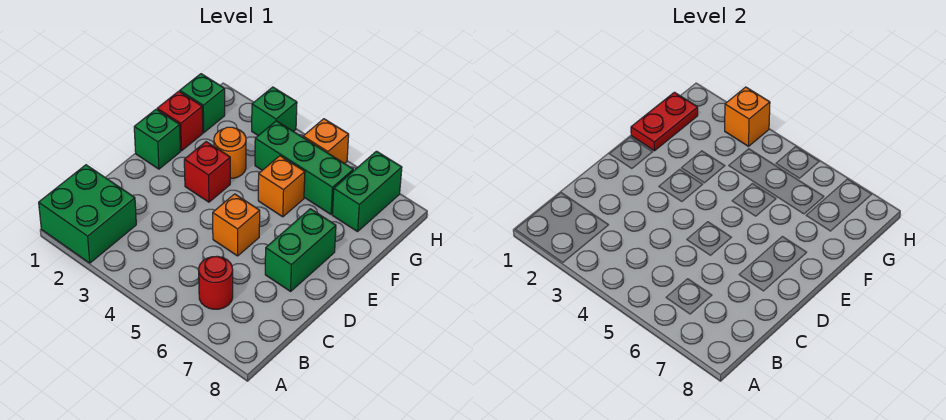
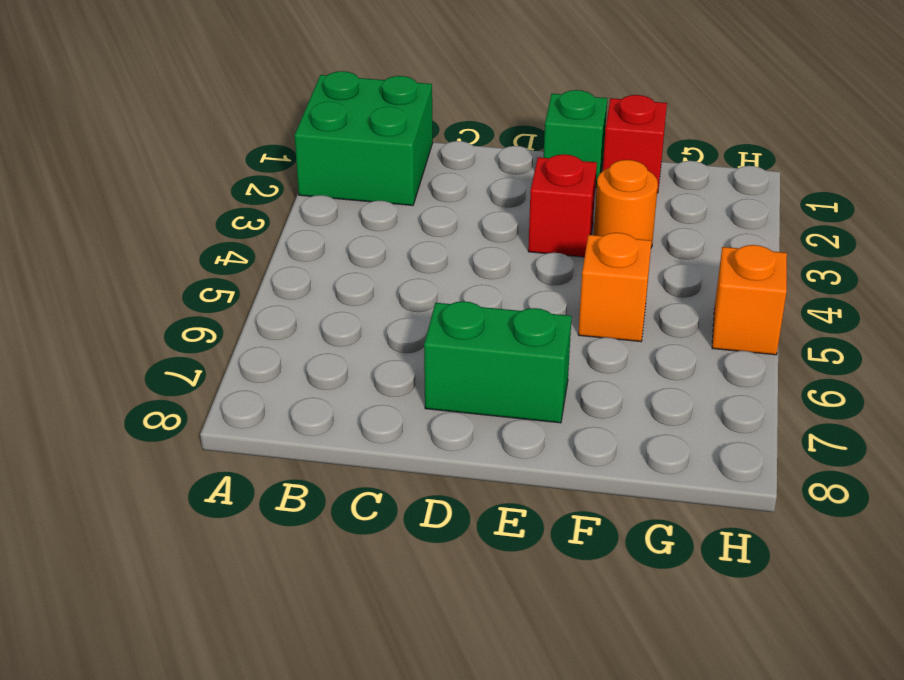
none -> red 1x1 round brick [199,256,233,309]
none -> orange 1x1 brick [213,194,260,256]
none -> green 1x1 brick [180,74,225,133]

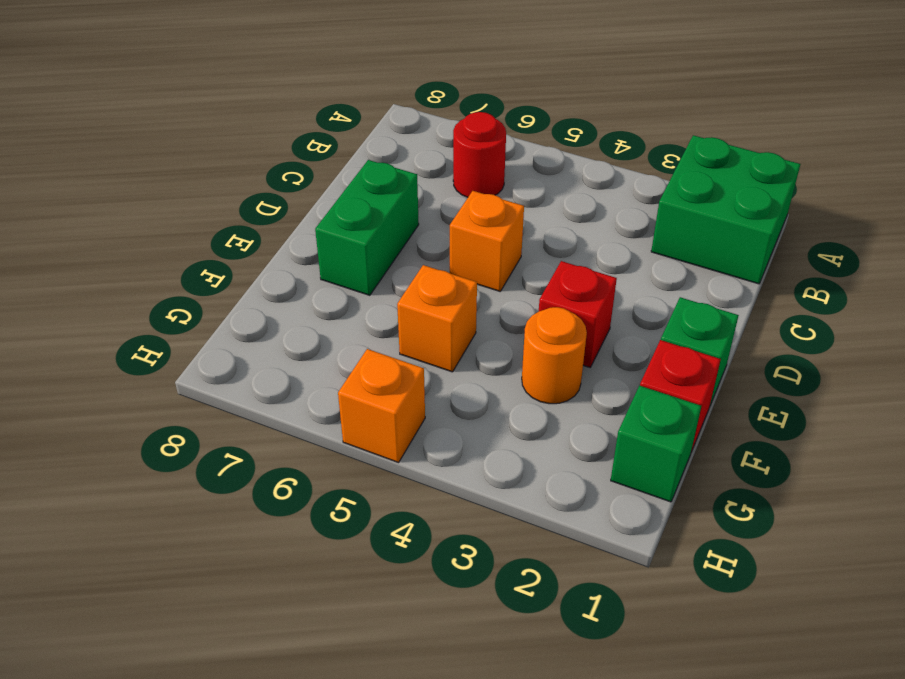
none -> green 1x3 brick [255,121,353,214]
none -> green 1x2 brick [332,151,402,232]
none -> green 1x1 brick [252,87,297,136]

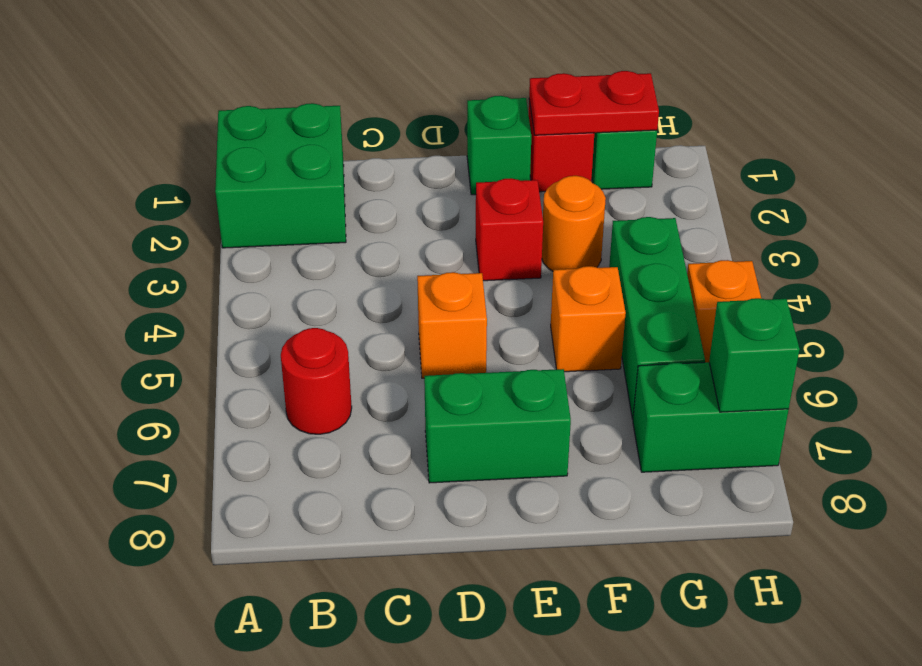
green 1x1 brick [709,298,800,412] -> green 1x1 brick moved to [252,87,297,136]
none -> orange 1x1 brick [725,87,770,146]

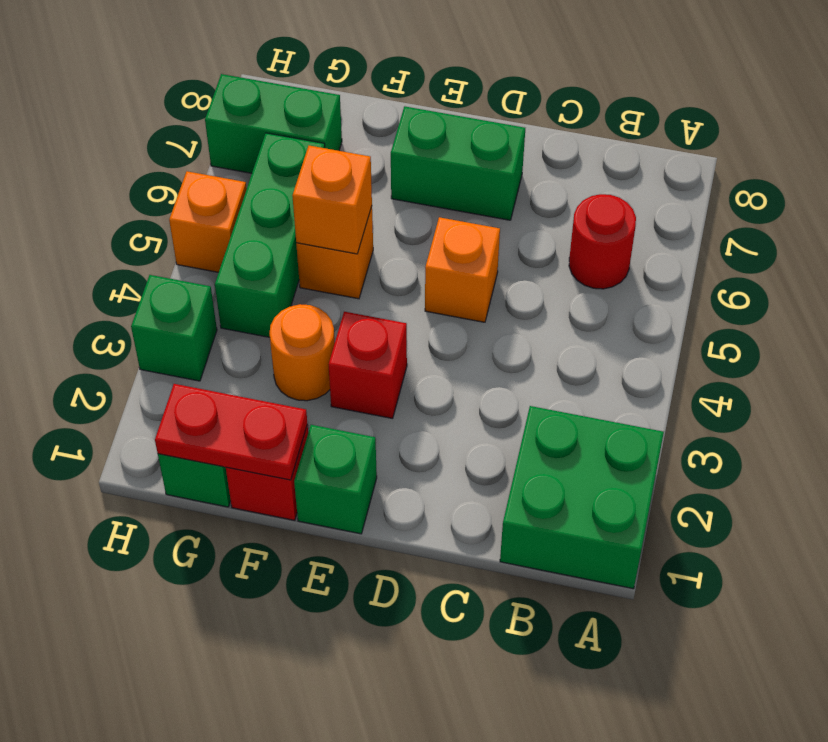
orange 1x1 brick [292,146,372,254] -> orange 1x1 brick moved to [725,87,770,146]

